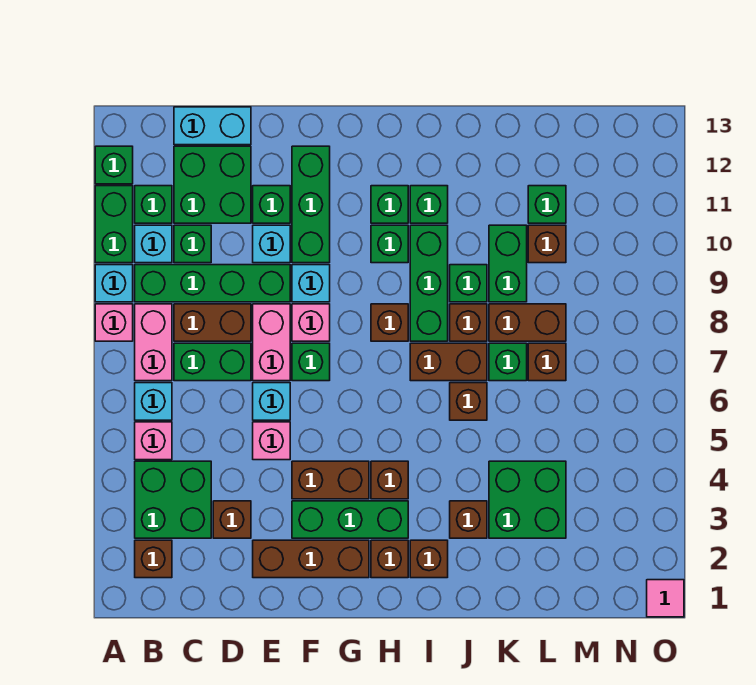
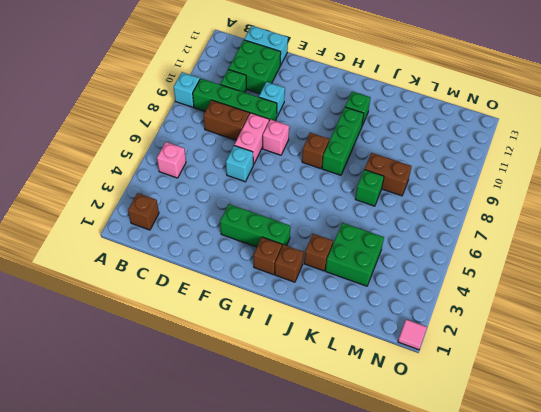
none -> pink 1x1 brick [95,304,133,341]
none -> green 1x2 brick [95,186,133,263]
none -> green 1x1 brick [95,146,133,184]
none -> green 2x2 brick [135,461,211,538]

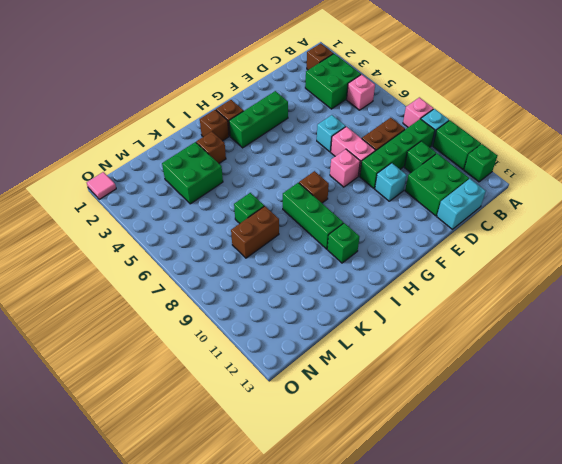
none -> cyan 1x1 brick [135,383,172,420]
none -> pink 1x2 brick [135,304,172,381]
none -> cyan 1x1 brick [135,225,172,263]
none -> green 1x1 brick [135,186,172,223]

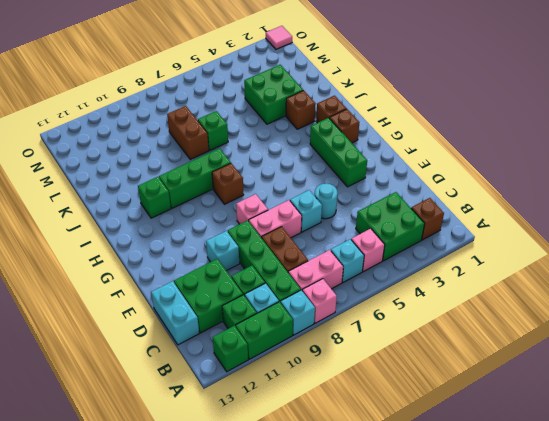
cyan 1x1 round brick [315,183,338,219] -> pink 1x1 brick [253,422,290,460]
none -> green 1x2 brick [174,343,251,381]
none -> brown 1x1 brick [213,501,251,538]
none -> brown 1x3 brick [253,540,369,578]
none -> green 1x1 brick [253,186,290,223]

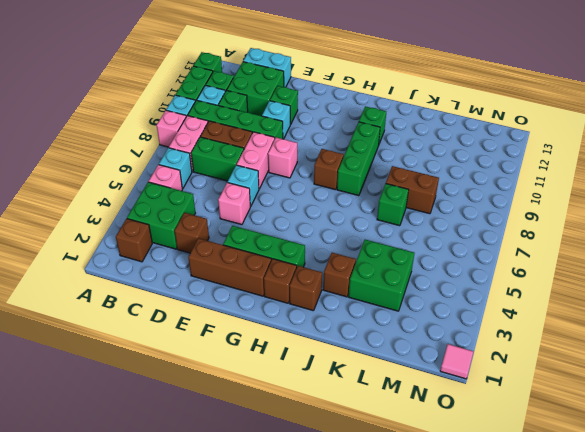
none -> brown 1x2 brick [292,461,369,499]
none -> green 1x1 brick [292,343,330,381]
none -> cyan 1x1 brick [292,265,330,302]
none -> green 1x3 brick [292,146,330,263]

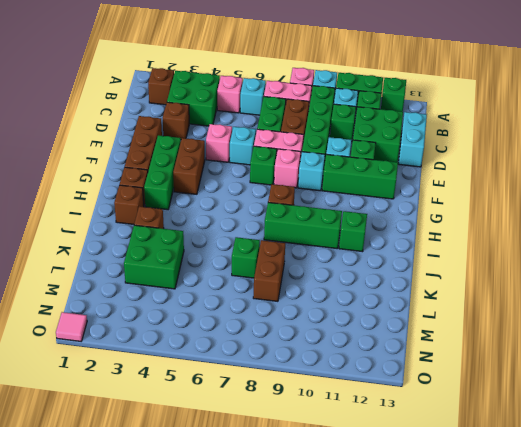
none -> brown 1x1 brick [371,461,408,499]
none -> green 1x1 brick [371,225,408,263]
none -> green 1x1 brick [371,186,408,223]
none -> brown 1x2 brick [410,343,487,381]

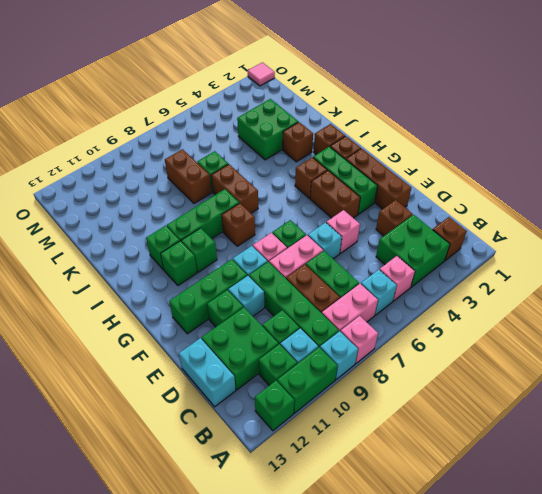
none -> brown 1x1 brick [450,383,487,420]
none -> brown 1x1 brick [450,304,487,341]
none -> green 1x1 brick [450,265,487,302]
none -> green 1x2 brick [489,225,527,302]

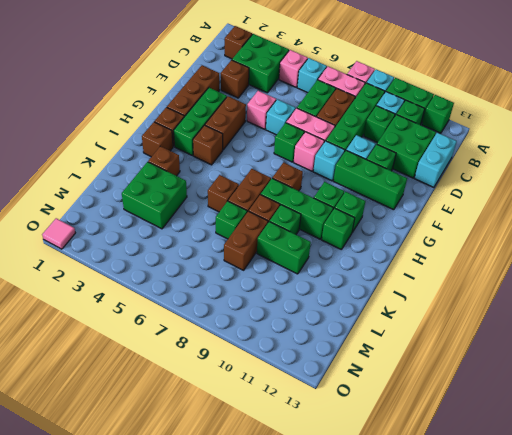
none -> brown 1x1 brick [528,343,566,381]
none -> brown 1x1 brick [528,225,566,263]
none -> green 1x1 brick [528,186,566,223]

